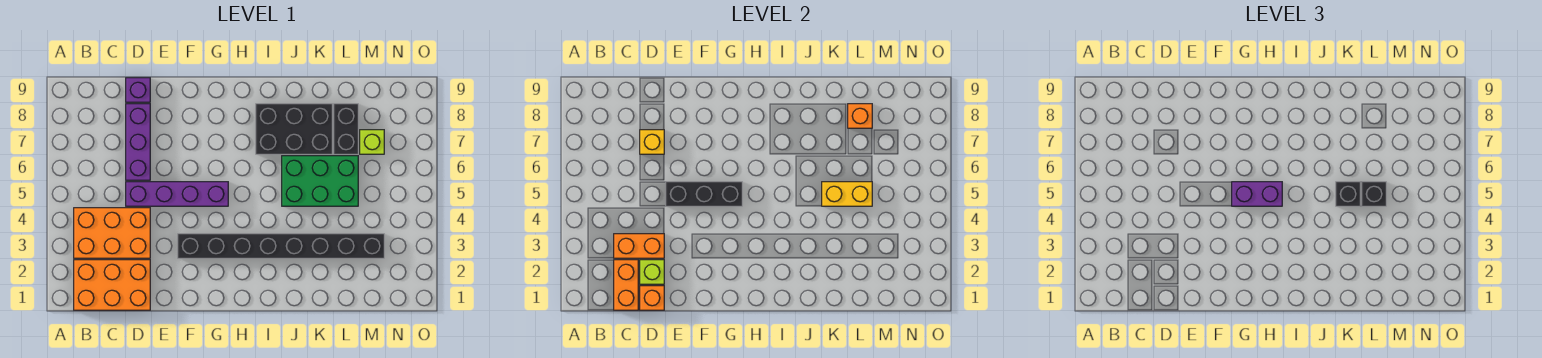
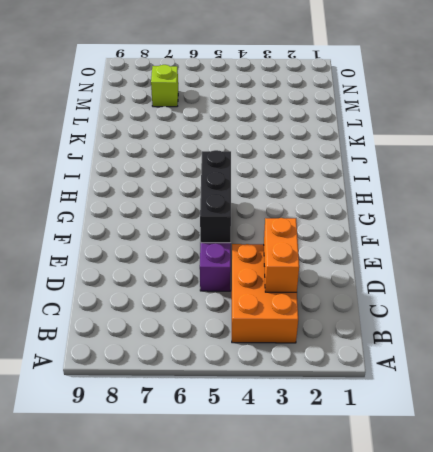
none -> orange 2x3 brick [74,260,150,310]
none -> purple 1x3 brick [126,104,150,180]
none -> purple 1x1 brick [126,78,150,102]

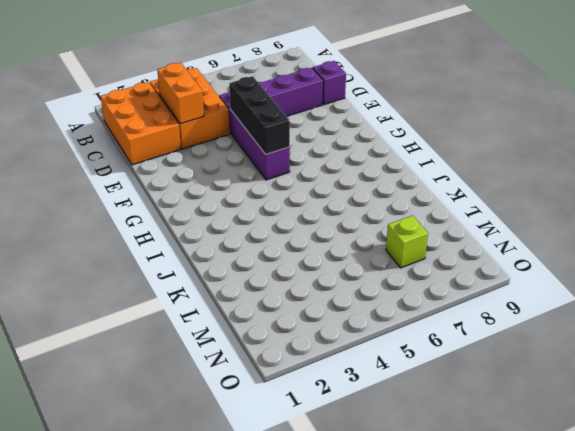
none -> black 1x8 brick [178,234,384,258]
none -> black 2x3 brick [256,104,332,154]
none -> green 2x3 brick [282,156,358,206]

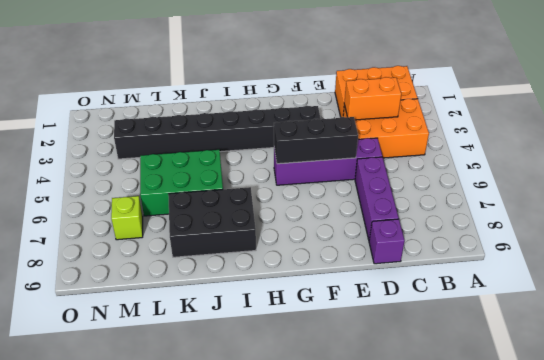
none -> black 1x2 brick [334,104,358,154]
none -> orange 1x2 brick [614,260,638,310]
none -> orange 1x1 brick [640,286,664,310]

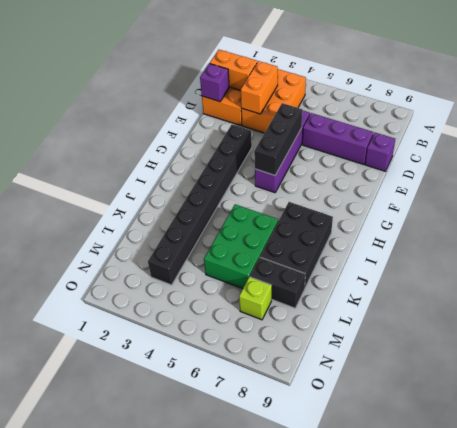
purple 1x1 brick [200,63,229,102] -> orange 1x1 brick [640,286,664,310]
none -> lime 1x1 brick [640,260,664,284]
none -> yellow 1x1 brick [640,130,664,154]
none -> yellow 1x2 brick [822,182,872,206]

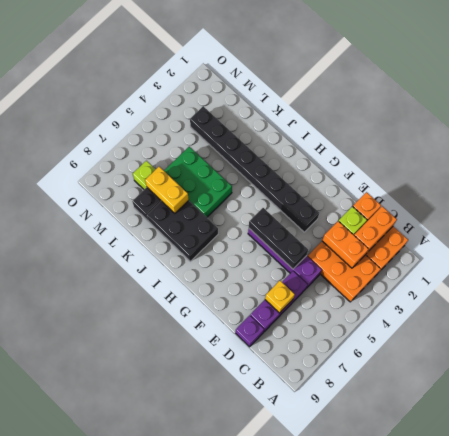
yellow 1x2 brick [145,167,189,213] -> yellow 1x2 brick moved to [822,182,872,206]
none -> orange 1x1 brick [848,104,872,128]
none -> purple 1x2 brick [1232,182,1282,206]
none -> black 1x1 brick [1336,182,1360,206]

